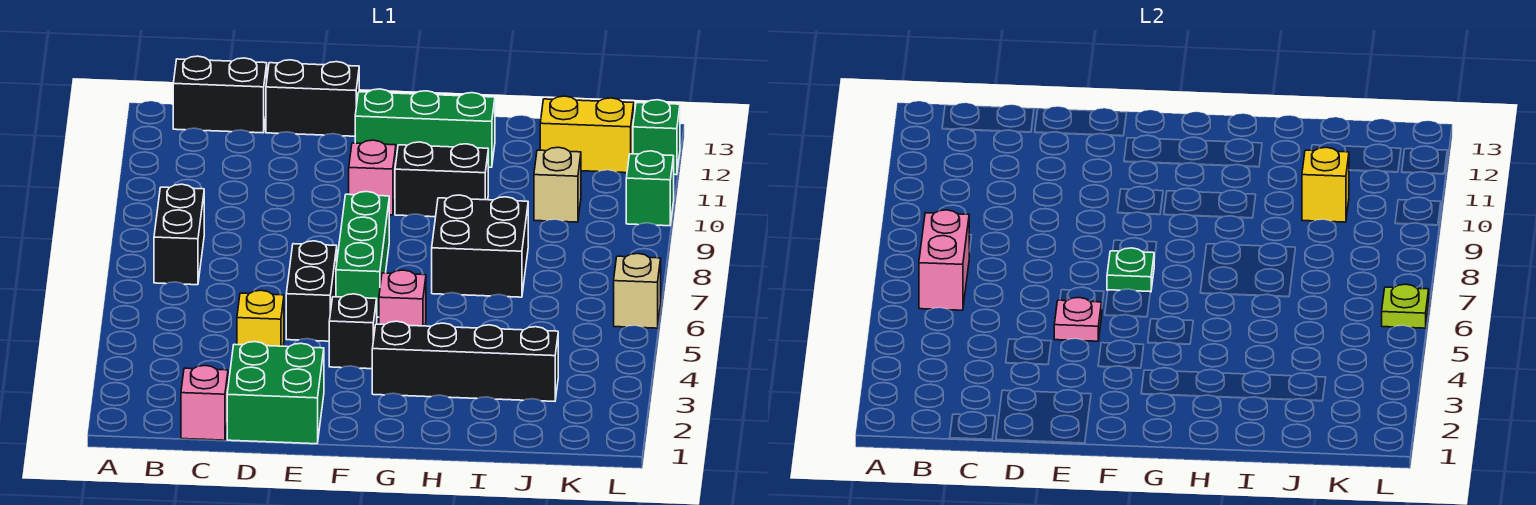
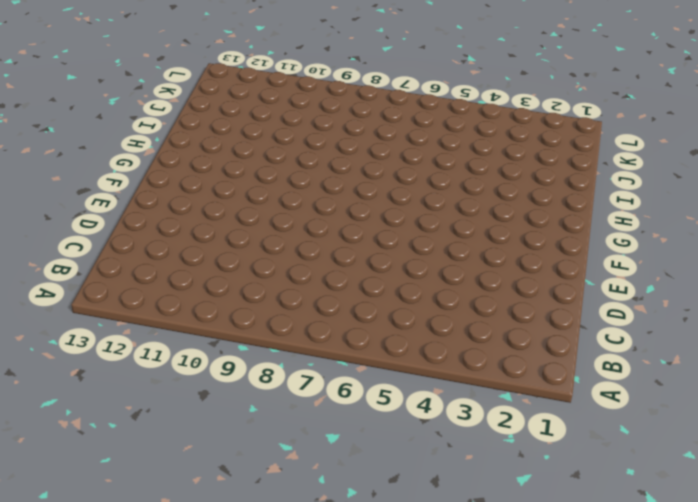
none -> black 1x2 brick [154,184,204,285]
none -> black 1x2 brick [173,56,267,133]
none -> pink 1x1 brick [181,365,228,440]

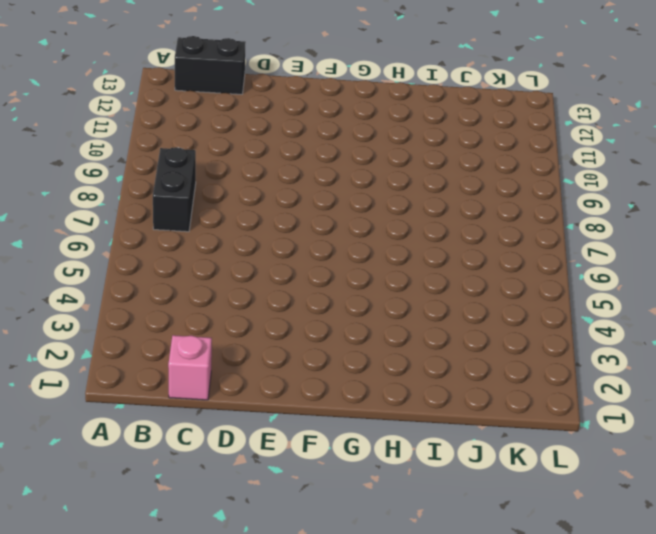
none -> green 2x2 brick [227,342,324,444]
none -> yellow 1x1 brick [237,290,284,346]
none -> black 1x2 brick [266,60,359,136]

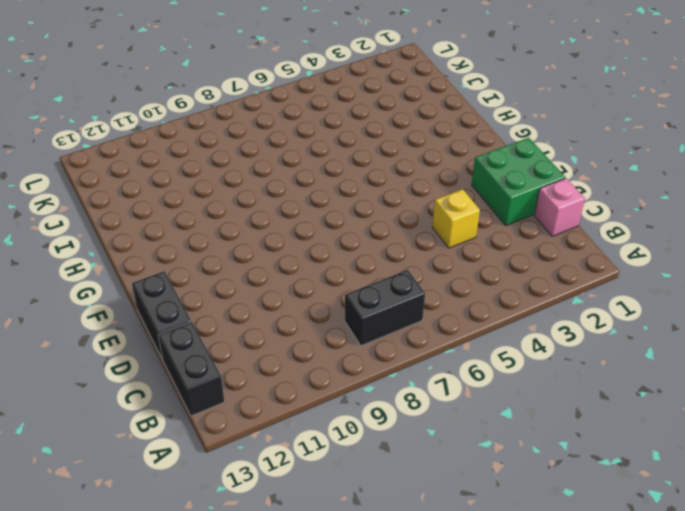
none -> black 1x2 brick [286,241,337,341]
none -> black 1x1 brick [329,294,377,369]
none -> green 1x3 brick [336,192,389,317]

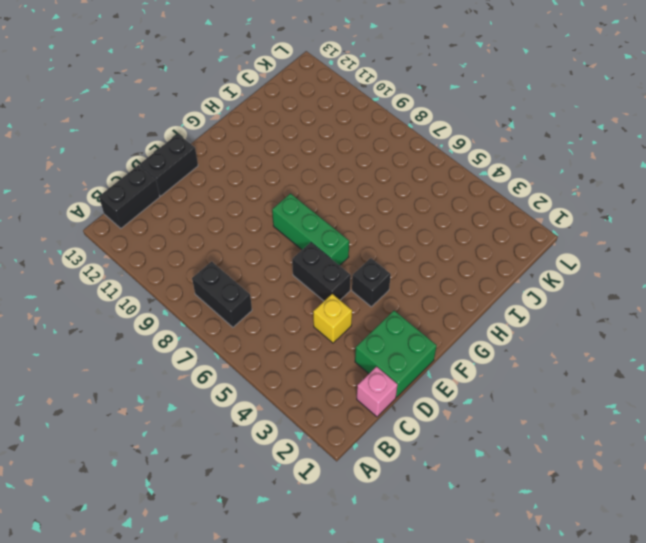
none -> pink 1x1 brick [349,140,396,215]
none -> green 1x3 brick [355,89,495,167]
none -> black 1x4 brick [372,321,558,401]

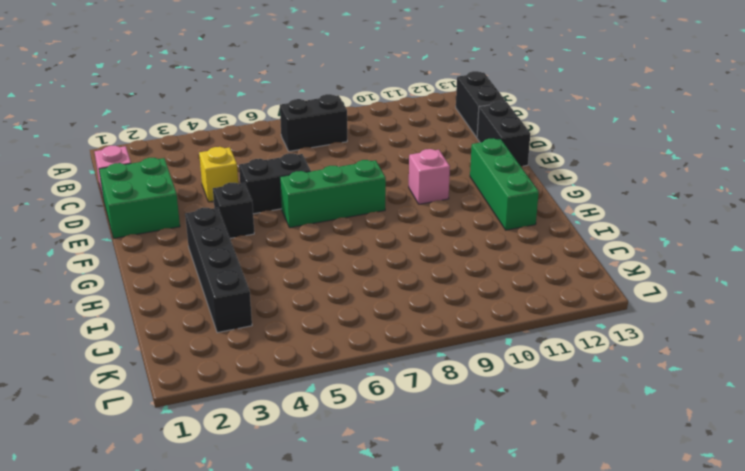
none -> pink 1x1 brick [379,270,426,326]
none -> black 1x2 brick [395,142,488,217]
none -> black 2x2 brick [432,195,528,297]

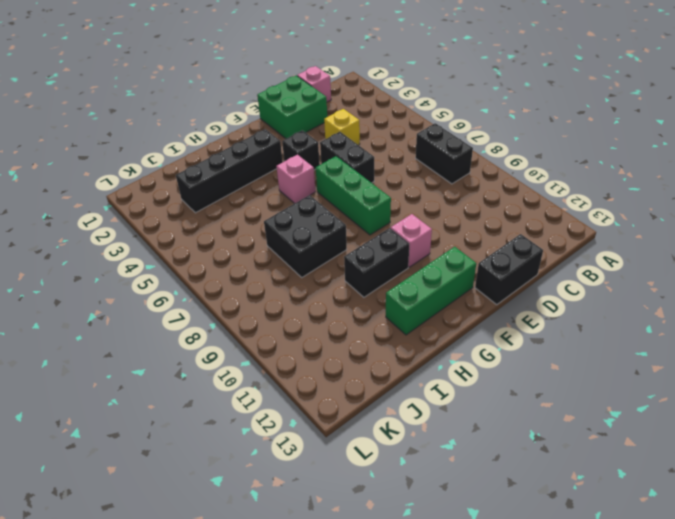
none -> black 1x2 brick [173,56,267,133]
none -> tan 1x1 brick [534,147,581,222]
none -> yellow 1x2 brick [540,96,634,173]

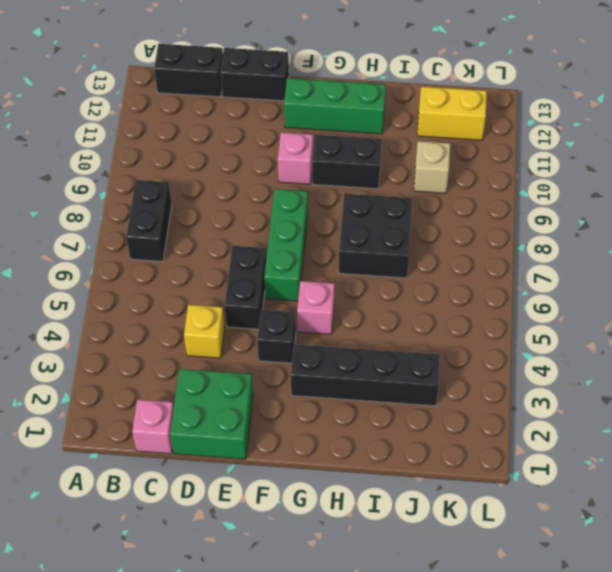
none -> tan 1x1 brick [614,254,661,328]
none -> green 1x1 brick [626,151,674,226]
none -> green 1x1 brick [633,100,680,175]

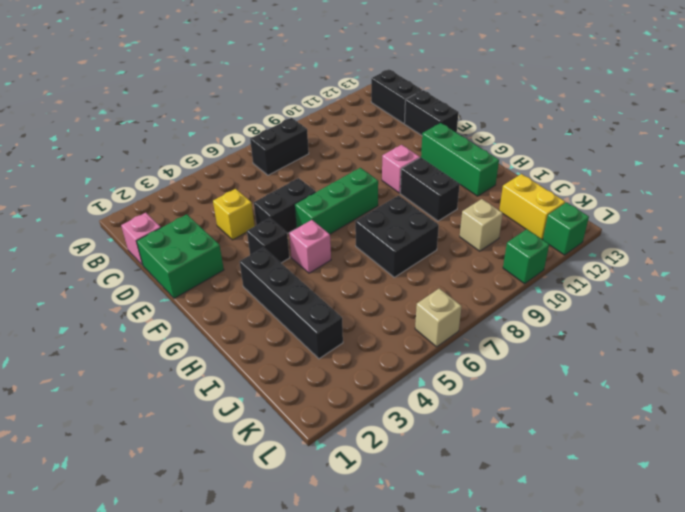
none -> pink 1x2 brick [919,210,969,310]
none -> pink 1x1 plate [1054,298,1102,341]
none -> green 1x1 plate [1107,248,1154,292]

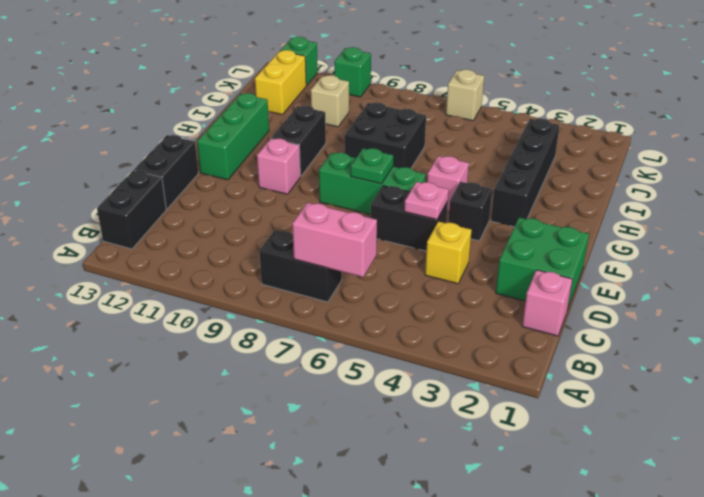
none -> yellow 1x1 brick [1302,147,1349,222]
none -> lime 1x1 plate [1382,284,1429,328]

